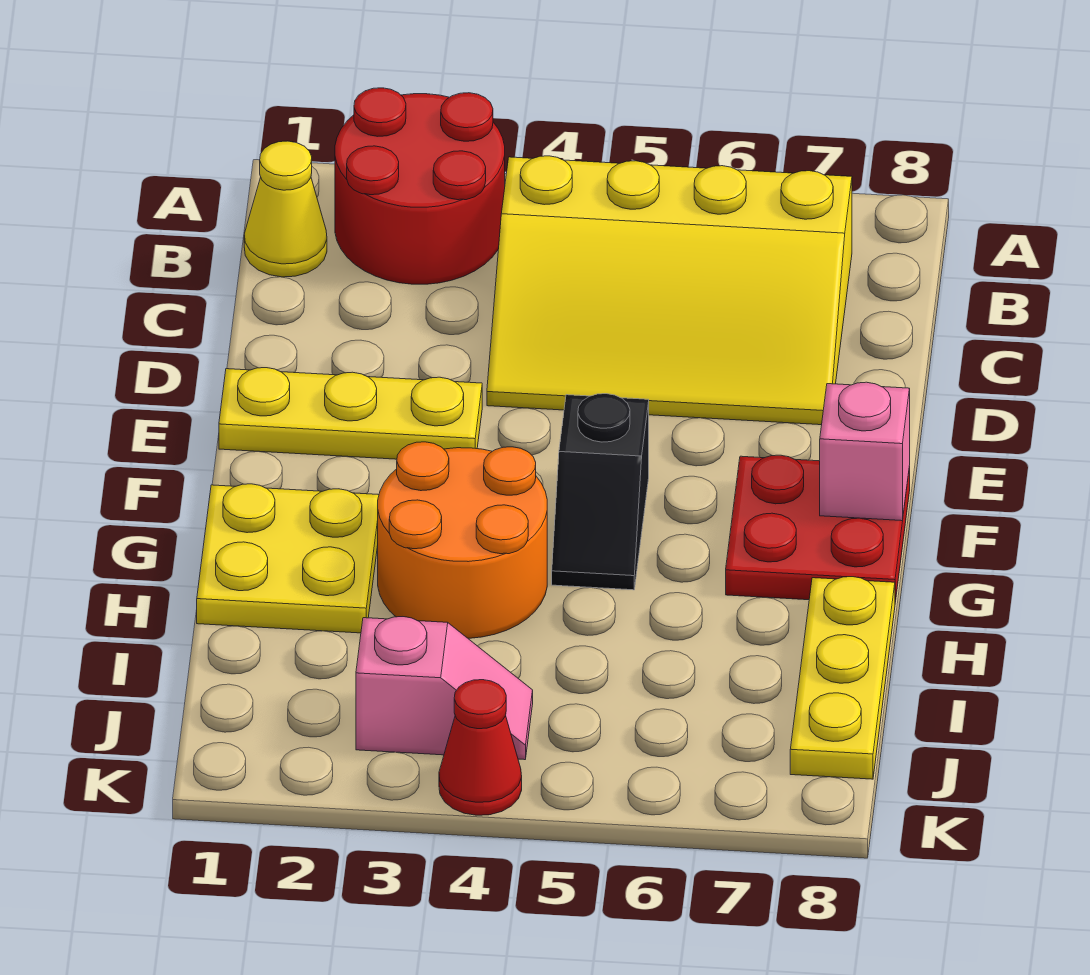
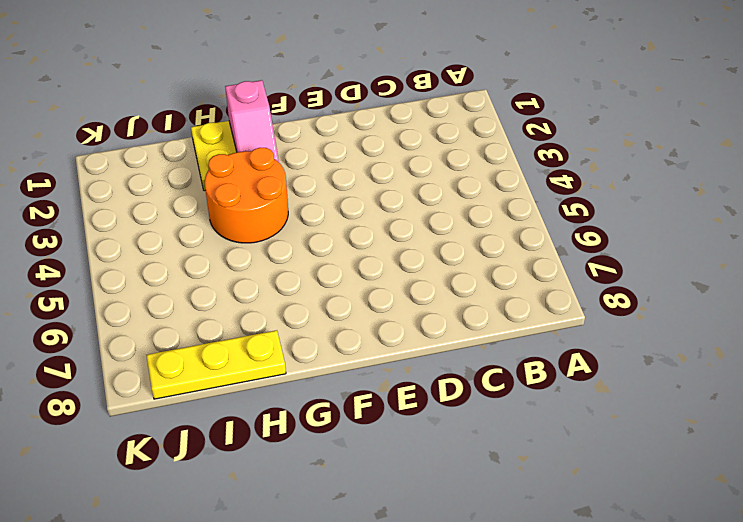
pink 1x2 slope [225,80,279,162] -> pink 1x2 slope moved to [356,617,533,760]
none -> red 2x2 round brick [335,88,505,284]
none -> yellow 1x1 cone [244,141,327,277]
none -> yellow 3x4 slope [487,156,852,425]

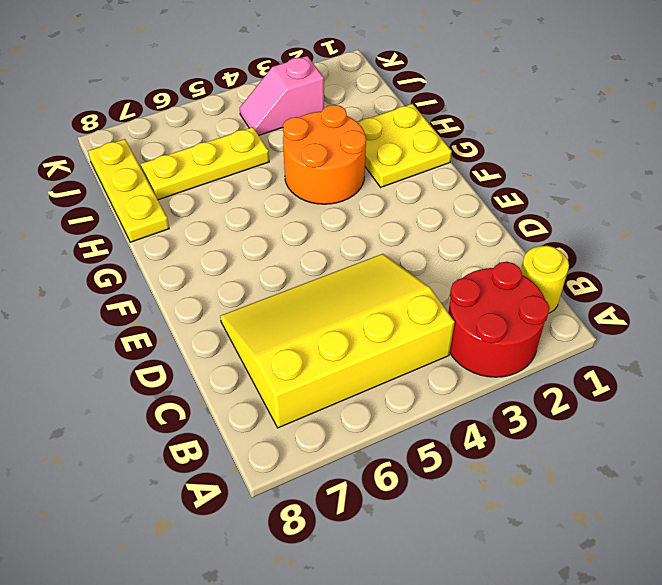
yellow 1x1 round brick [521,246,569,314] -> yellow 1x1 cone [244,141,327,277]
yellow 1x3 plate [141,127,269,200] -> yellow 1x3 plate moved to [219,368,482,459]
none -> black 1x2 slope [552,394,649,590]
none -> red 2x2 plate [726,455,910,602]
none -> red 1x1 cone [439,680,522,815]

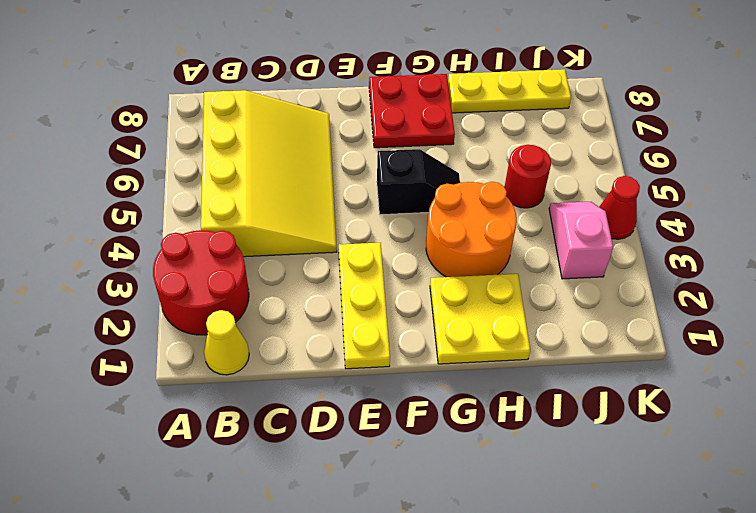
red 1x1 round brick [505,145,551,208] -> none
none -> pink 1x1 brick [820,382,910,521]

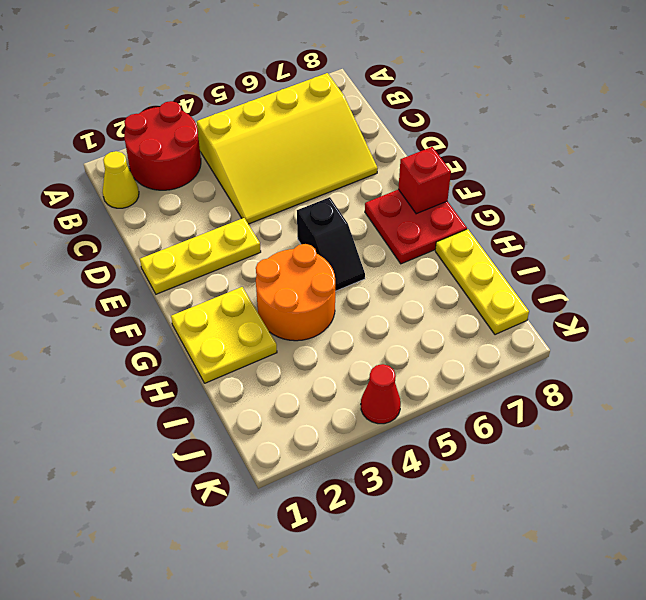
red 1x1 brick [398,147,451,214] -> pink 1x1 brick [820,382,910,521]
none -> pink 1x2 slope [356,617,533,760]

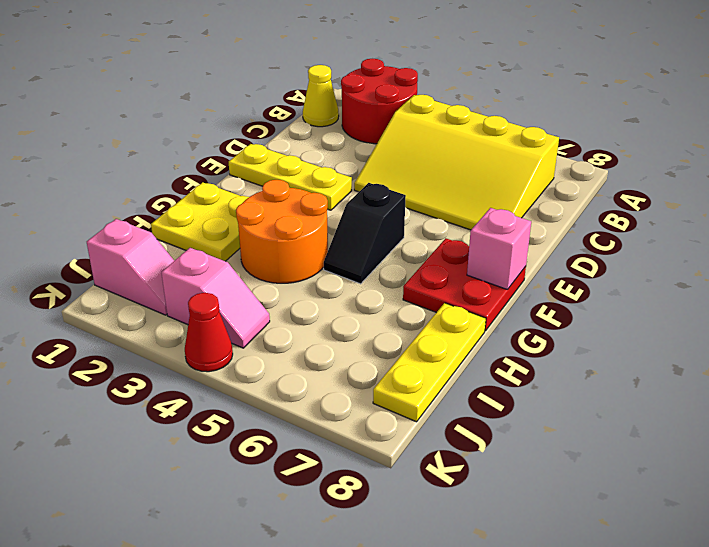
pink 1x2 slope [87,219,174,315] -> none

